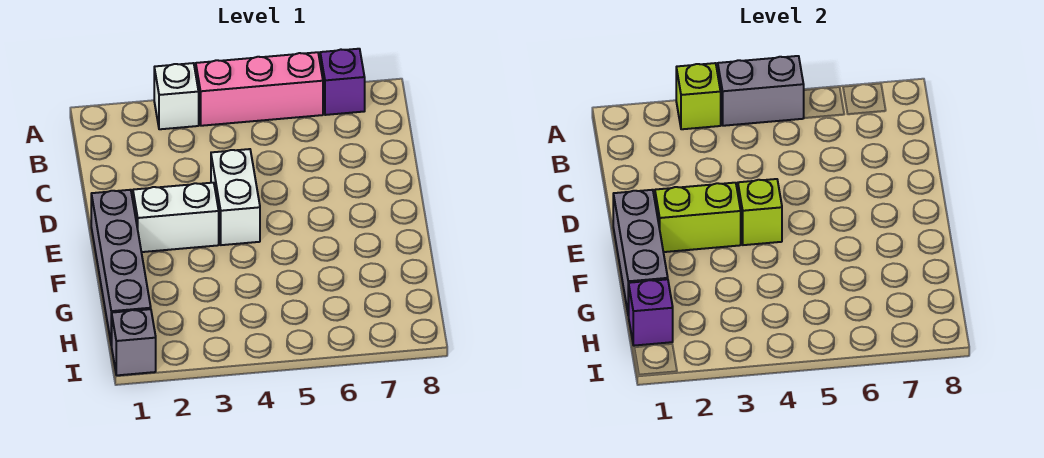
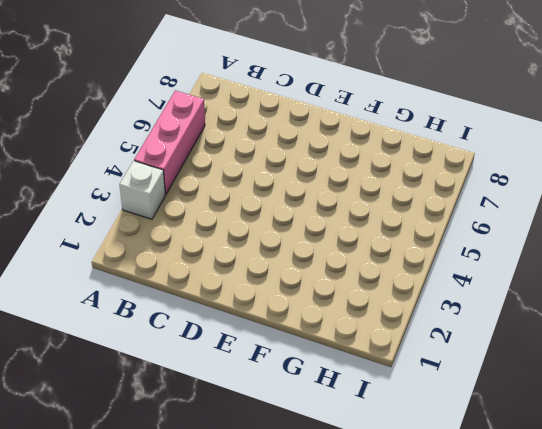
none -> purple 1x1 brick [320,49,365,115]
none -> white 1x2 brick [211,149,260,245]
none -> grey 1x4 brick [91,190,151,345]

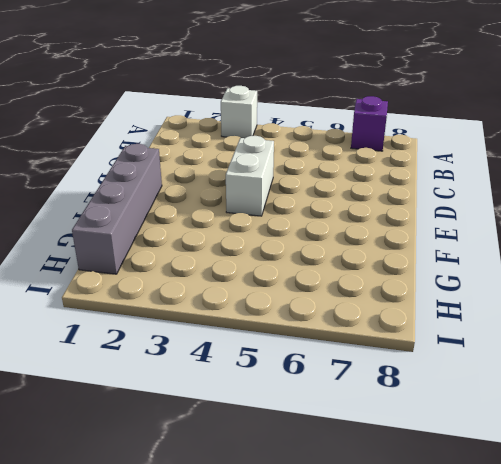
none -> pink 1x3 brick [196,52,323,126]
none -> white 1x2 brick [133,183,219,252]
none -> grey 1x1 brick [112,309,156,375]

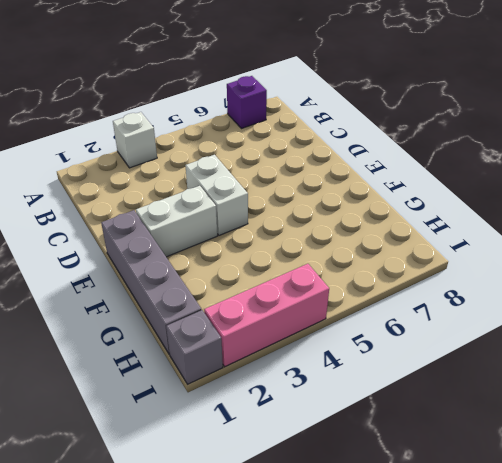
pink 1x3 brick [204,264,329,367] -> pink 1x3 brick moved to [196,52,323,126]
none -> lime 1x1 brick [676,63,721,129]
none -> grey 1x2 brick [718,56,804,126]
none -> grey 1x3 brick [613,190,668,315]

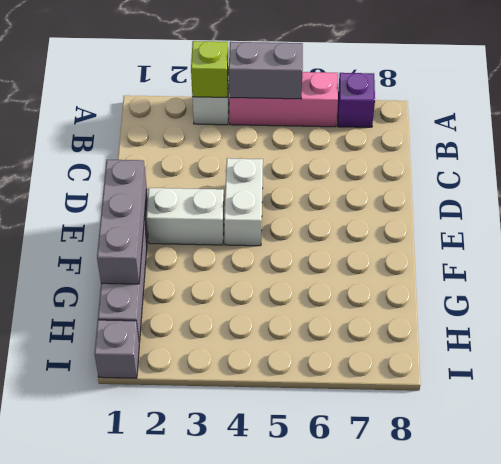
none -> lime 1x2 brick [655,183,741,252]
none -> lime 1x1 brick [738,179,782,245]
none -> purple 1x1 brick [628,279,673,346]

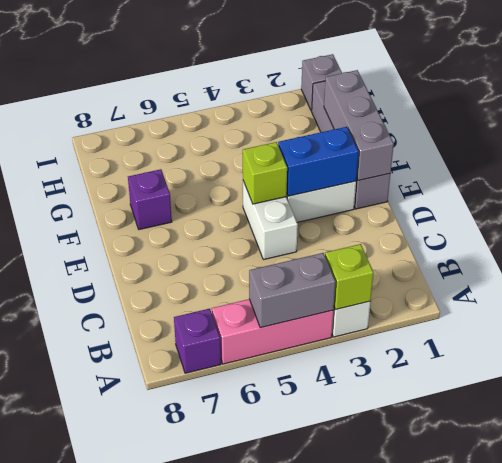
blue 1x2 brick [278,127,359,196] -> lime 1x2 brick [655,183,741,252]
purple 1x1 brick [128,169,172,230] -> purple 1x1 brick moved to [628,279,673,346]

